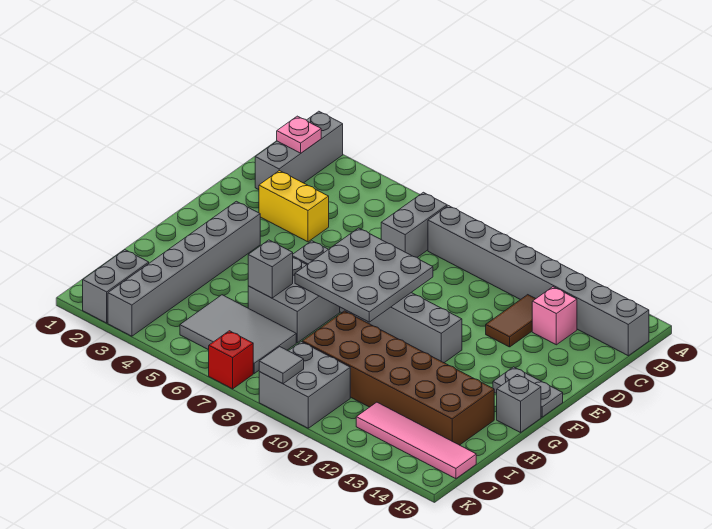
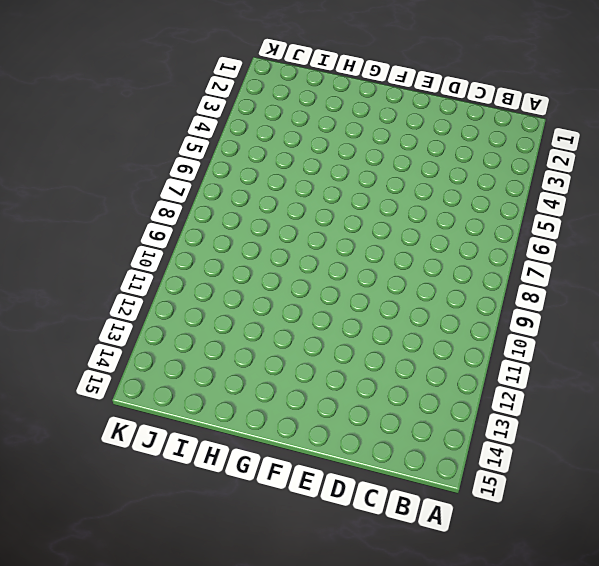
none -> grey 1x3 brick [255,111,343,190]
none -> grey 1x2 brick [381,192,447,257]
none -> grey 1x8 brick [428,206,649,356]

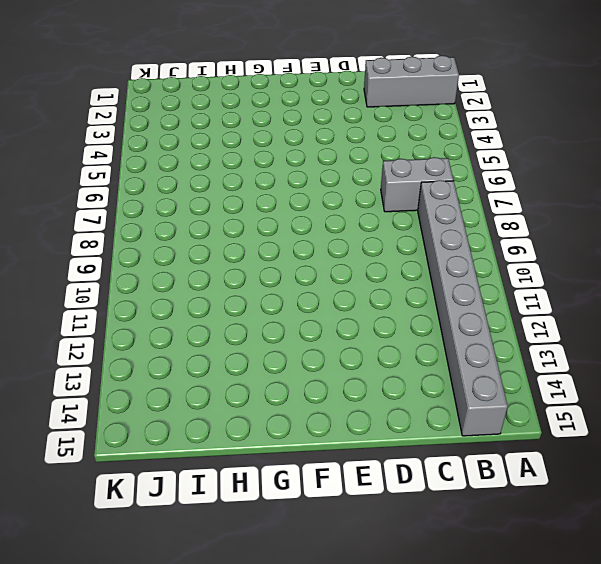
none -> brown 1x2 tile [486,295,536,347]
none -> pink 1x1 brick [532,287,577,345]
none -> yellow 1x2 brick [259,171,329,242]

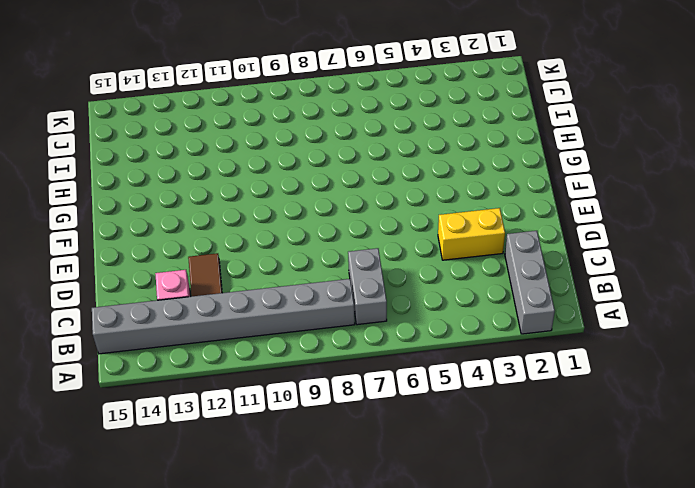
none -> grey 1x6 brick [108,201,260,336]
none -> grey 1x6 brick [293,241,462,363]
none -> grey 1x2 plate [493,367,563,417]

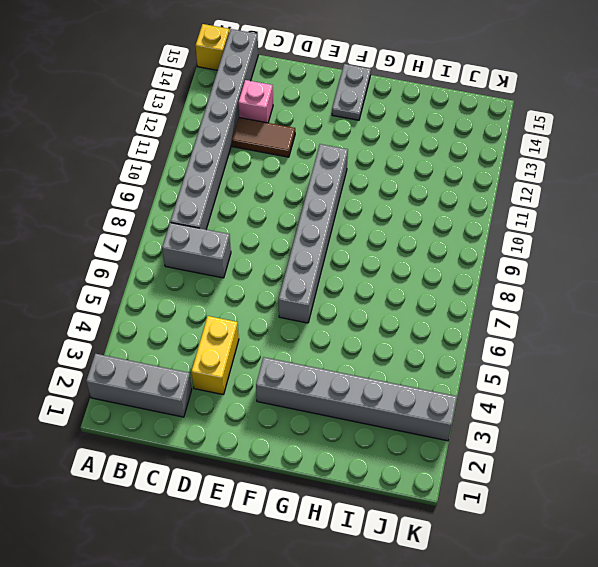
yellow 1x1 brick [195,24,229,70] -> none
none -> grey 2x2 brick [248,258,340,343]
none -> grey 1x1 brick [497,375,541,433]
none -> brown 2x6 brick [302,311,494,445]

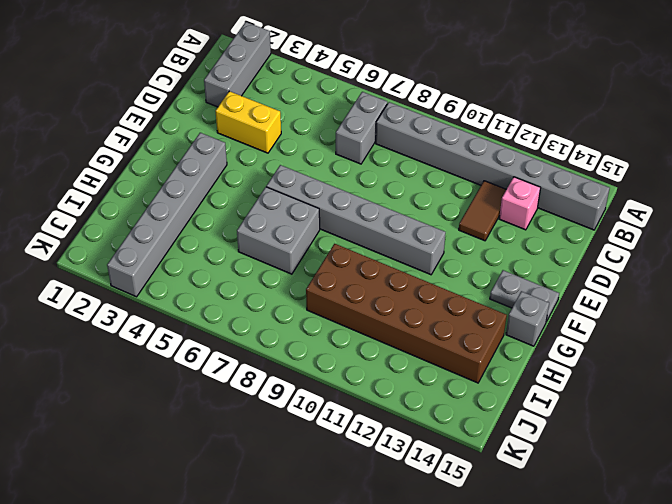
none -> grey 2x3 tile [180,295,296,373]
none -> grey 1x2 brick [83,250,149,323]
none -> grey 2x2 brick [259,342,350,428]

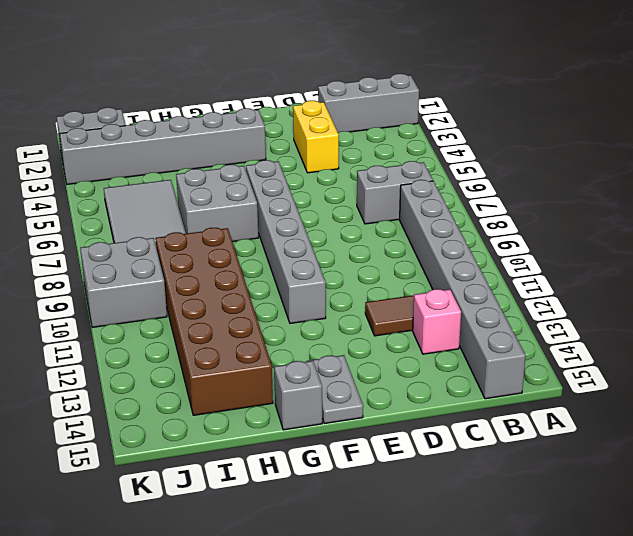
none -> pink 1x4 tile [356,402,476,479]
none -> red 1x1 brick [209,331,253,389]
none -> pink 1x1 plate [277,116,321,153]

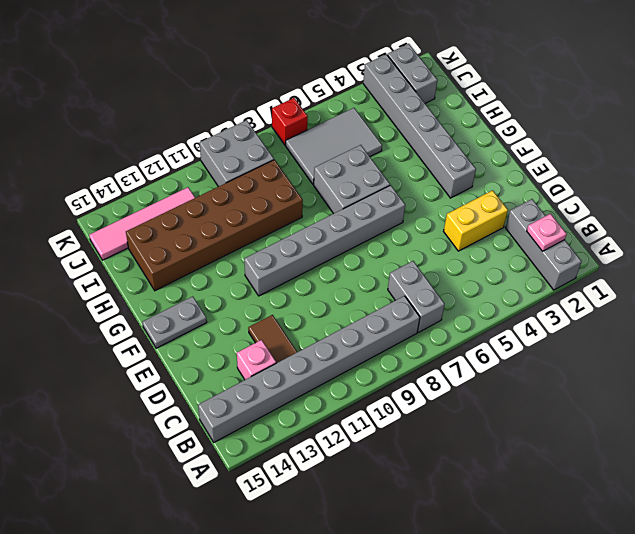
none -> grey 1x1 brick [497,375,541,433]
none -> grey 3x3 plate [295,228,433,322]
none -> grey 1x1 brick [248,240,293,298]

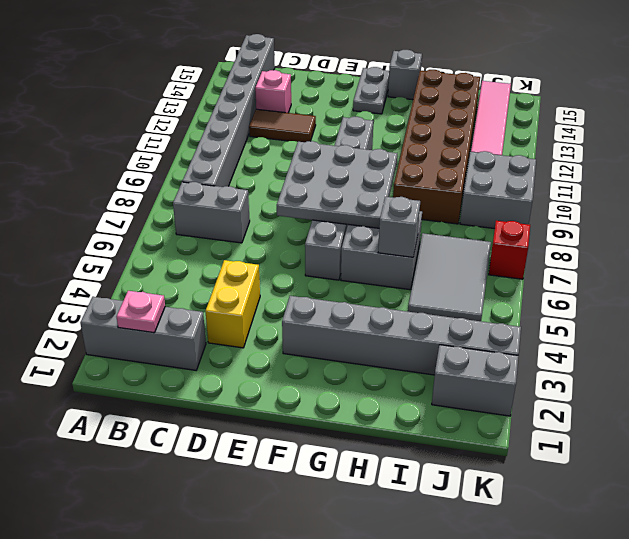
none -> grey 1x1 tile [259,347,304,384]

